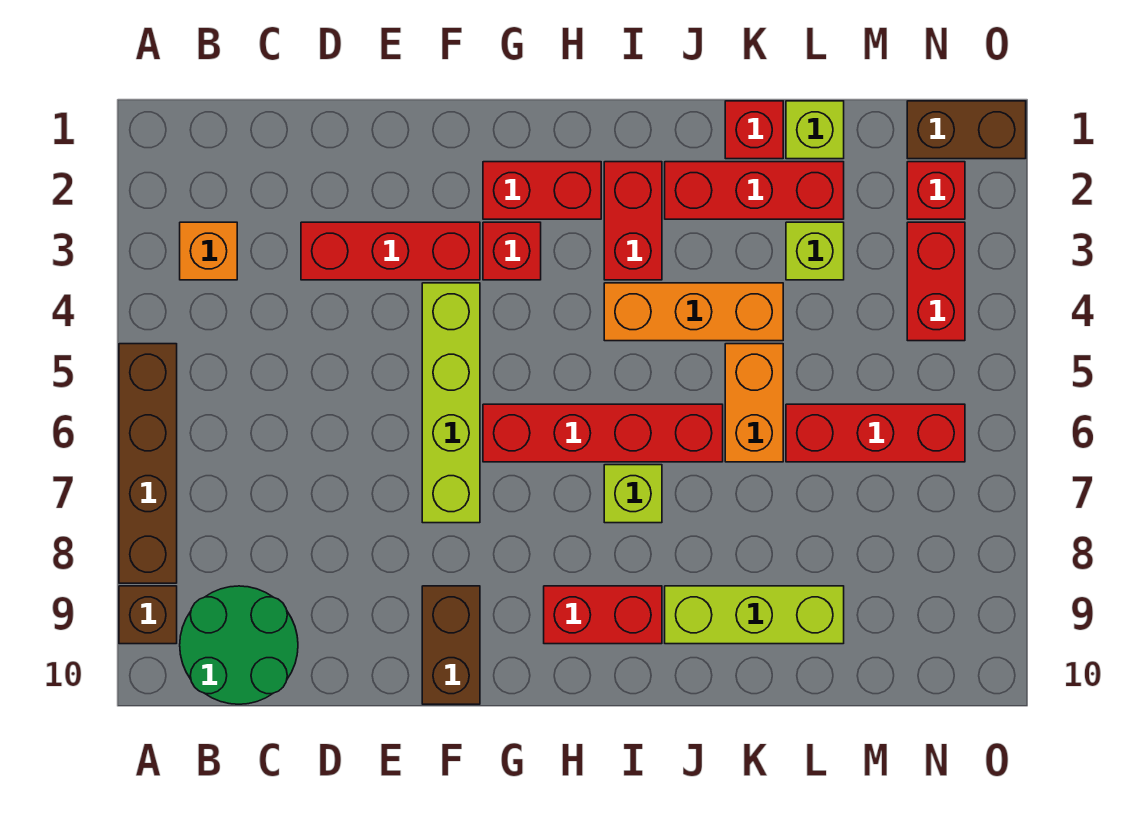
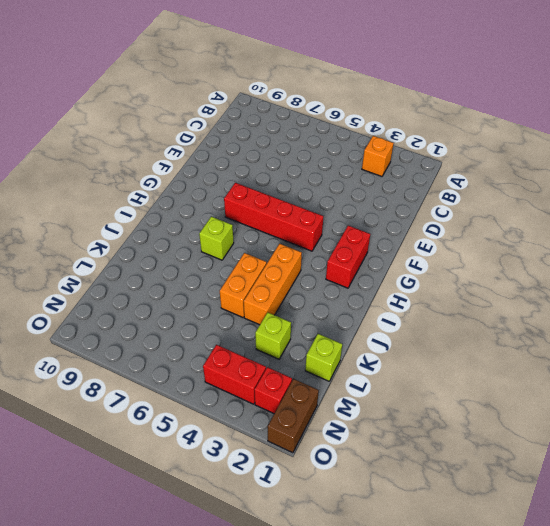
red 1x4 brick [224,183,323,251] -> red 1x4 brick turned to [483,404,723,462]
orange 1x2 brick [220,253,267,317] -> orange 1x2 brick turned to [725,344,783,462]
none -> brown 1x4 brick [119,344,177,583]
none -> brown 1x1 brick [119,586,177,644]
none -> green 2x2 round brick [180,586,298,704]

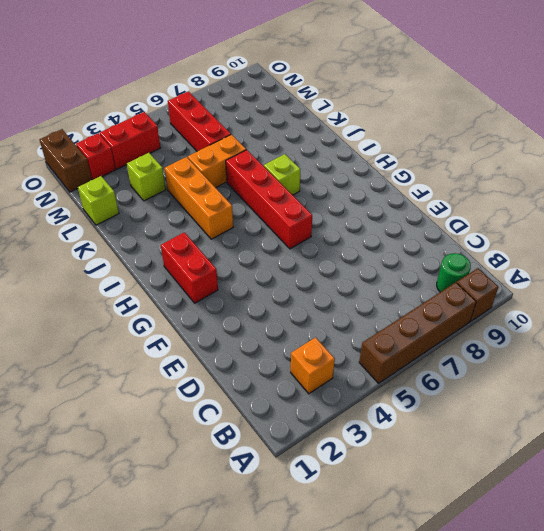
green 1x1 round brick [437,253,471,292] -> green 2x2 round brick [180,586,298,704]
none -> red 1x3 brick [301,222,480,280]
none -> lime 1x4 brick [422,283,480,523]
none -> brown 1x2 brick [422,586,480,704]

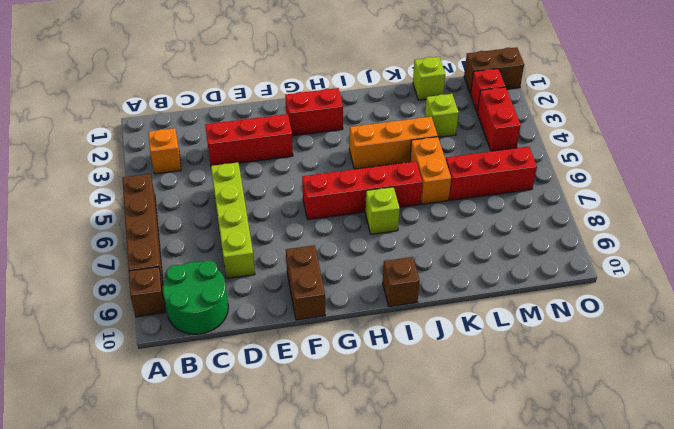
lime 1x4 brick [211,162,255,279] -> lime 1x4 brick moved to [422,283,480,523]
brown 1x1 brick [383,257,420,307] -> none
none -> red 1x1 brick [483,222,541,280]
none -> red 1x2 brick [544,586,662,644]
none -> red 1x2 brick [604,162,662,280]

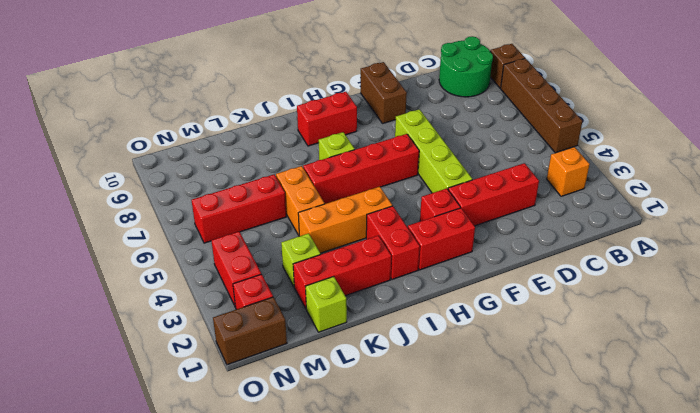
none -> lime 1x3 brick [665,586,844,644]
none -> red 1x1 brick [725,101,783,159]

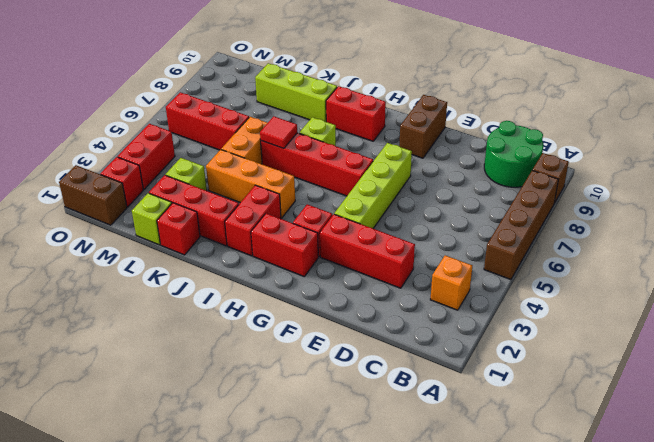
red 1x1 tile [260,116,297,149] -> none

